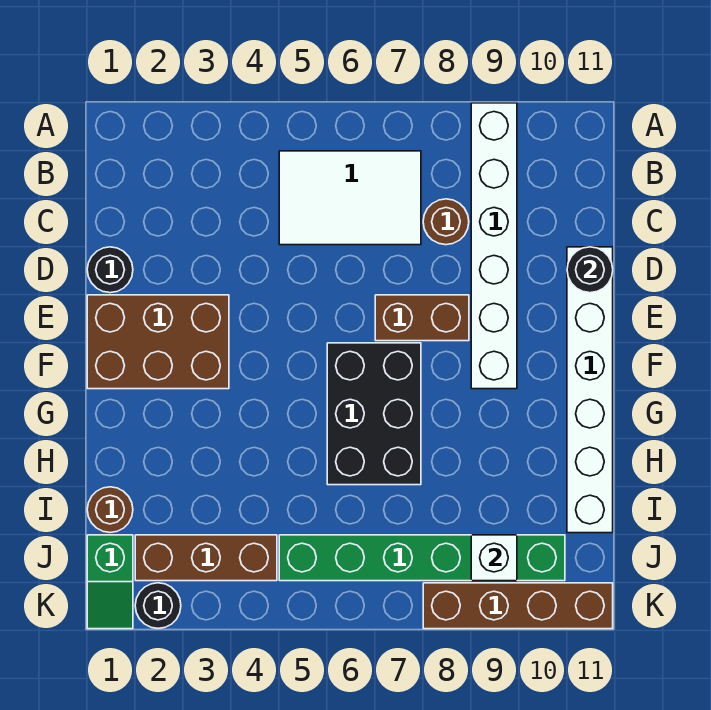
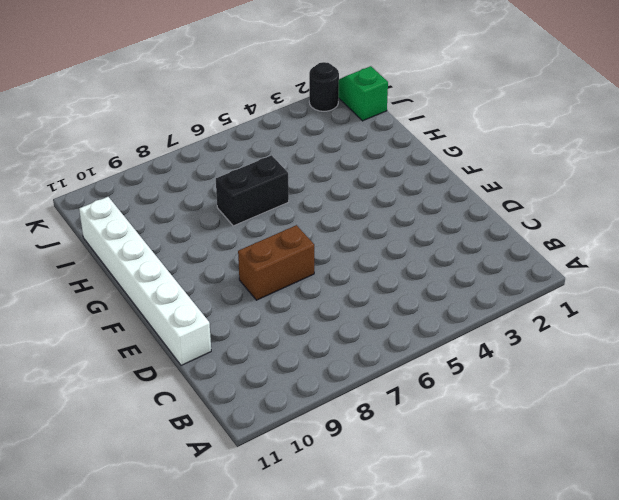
black 1x2 brick [216,155,289,226] -> black 2x3 brick [327,343,421,485]
none -> white 1x6 brick [471,103,517,389]
none -> white 2x3 tile [279,151,421,245]
none -> brown 1x1 round brick [423,199,469,245]

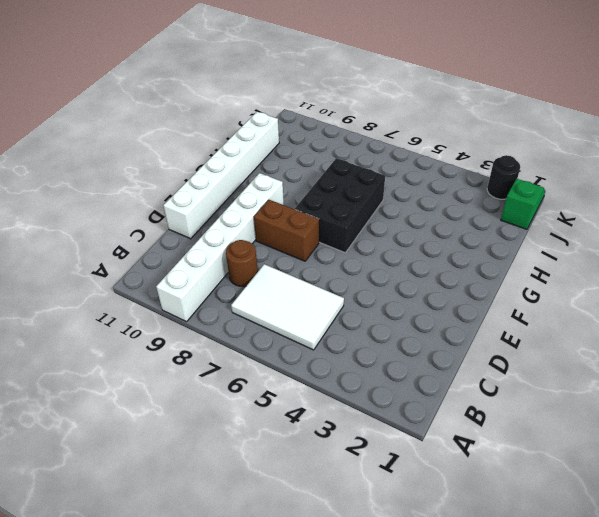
none -> black 1x1 round brick [87,247,133,293]
none -> brown 2x3 brick [87,295,229,389]
none -> brown 1x1 round brick [87,487,133,533]

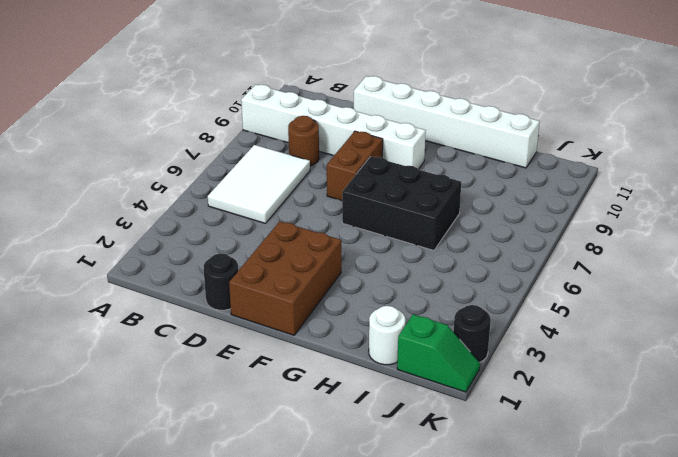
white 1x1 round brick [369,306,405,365] -> brown 1x1 round brick [87,487,133,533]
none -> brown 1x3 brick [135,535,277,581]
none -> green 1x6 brick [279,535,565,581]
none -> brown 1x4 brick [423,583,613,629]

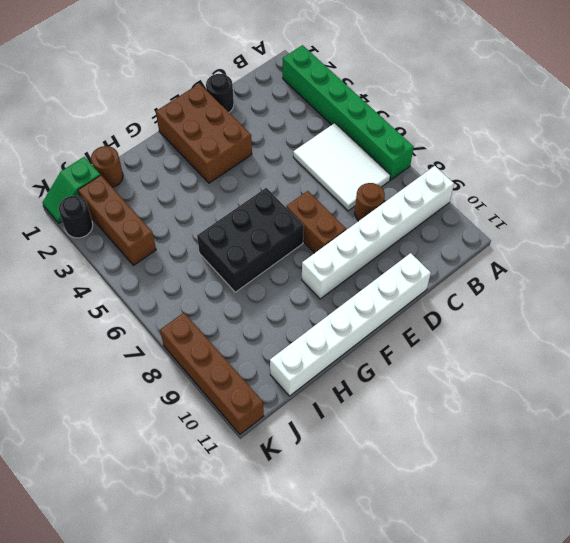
green 1x6 brick [283,45,414,180] -> green 1x6 brick moved to [279,535,565,581]
none -> black 1x1 round brick [567,247,613,293]
none -> white 1x1 brick [471,535,517,581]

